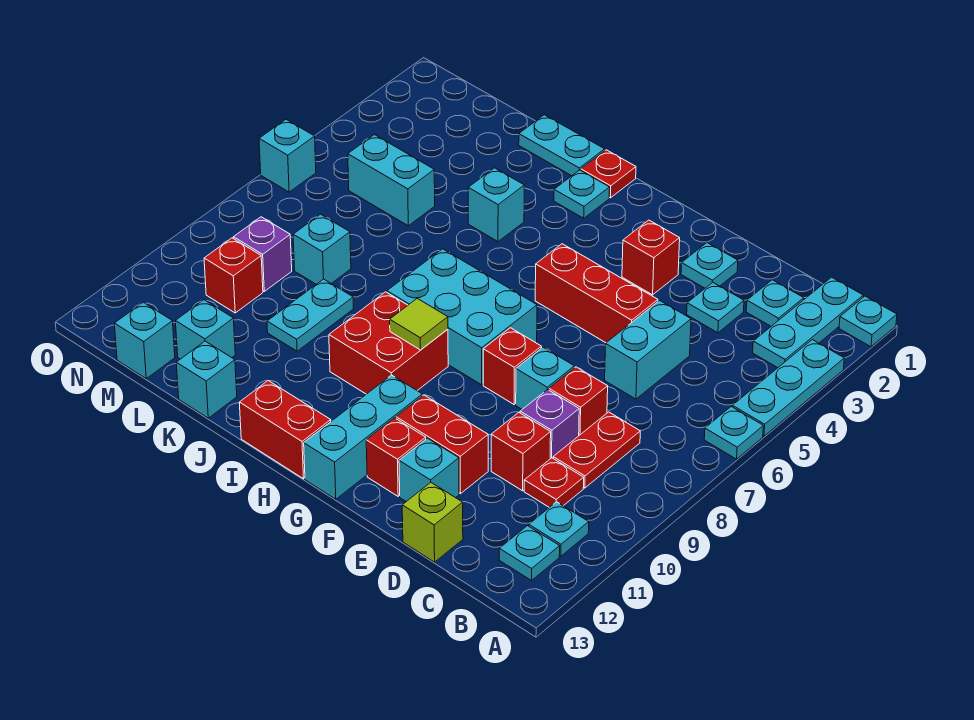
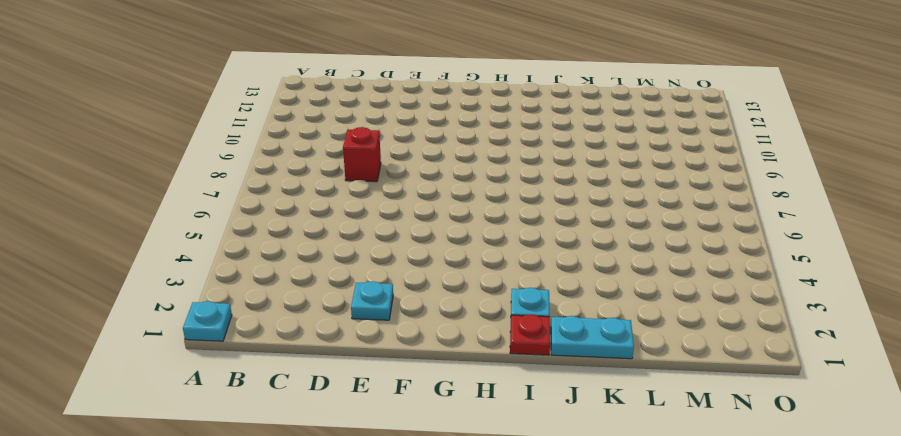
none -> cyan 1x3 plate [732,340,844,436]
none -> cyan 1x1 plate [704,407,763,459]
none -> cyan 1x3 plate [753,277,863,368]
none -> cyan 1x1 plate [529,502,589,556]

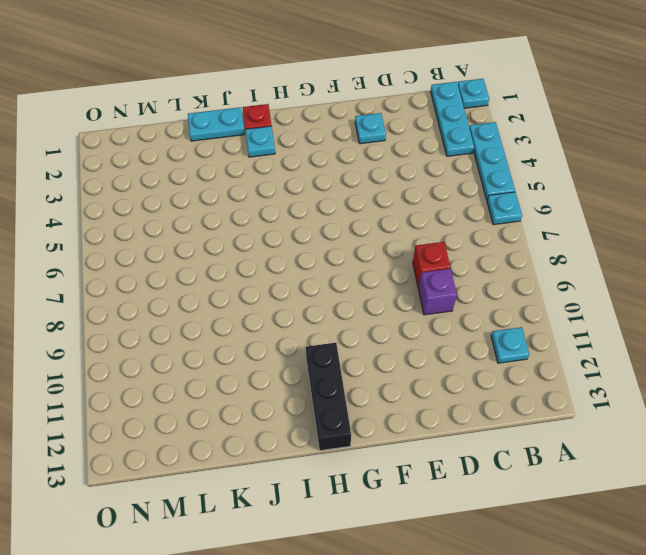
black 1x3 brick [306,343,351,451] -> red 1x2 brick [239,381,331,479]
none -> cyan 1x1 plate [499,526,560,581]
none -> cyan 1x1 plate [746,280,804,326]
none -> red 1x2 plate [553,412,640,488]
none -> red 1x1 plate [524,458,584,507]

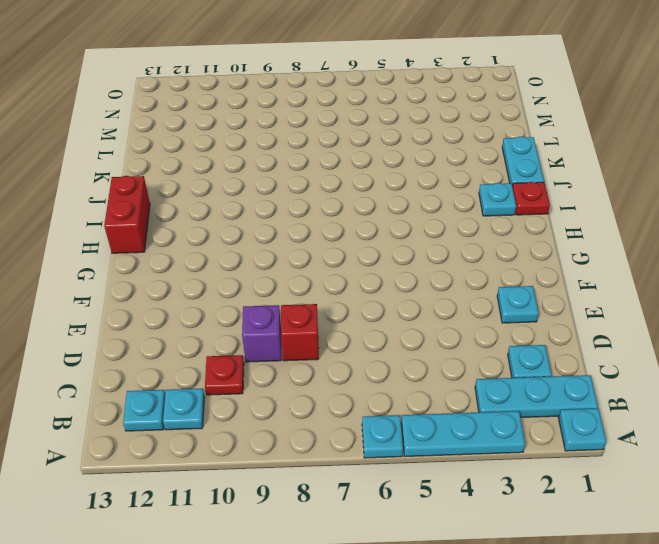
none -> red 1x2 plate [553,412,640,488]
none -> cyan 1x1 plate [687,282,744,333]
none -> cyan 1x2 brick [605,301,691,399]
none -> red 1x1 brick [491,413,551,491]

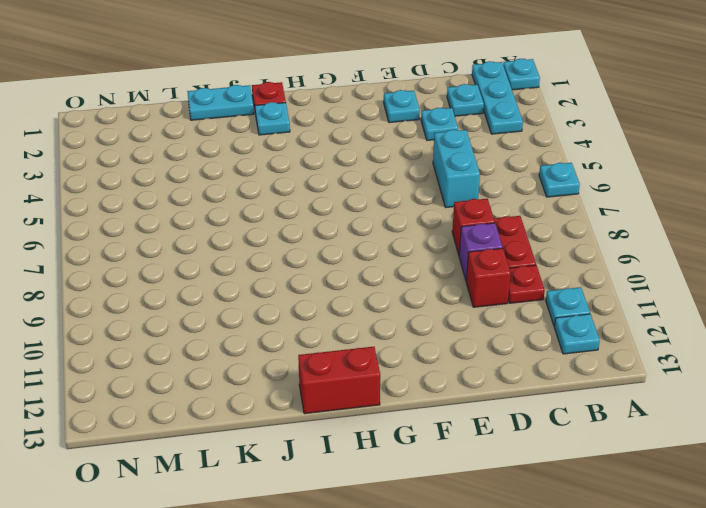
none -> cyan 1x3 plate [732,340,844,436]
none -> lime 1x1 brick [402,482,463,562]
none -> red 1x3 brick [535,244,658,343]
none -> cyan 1x1 brick [516,347,574,409]

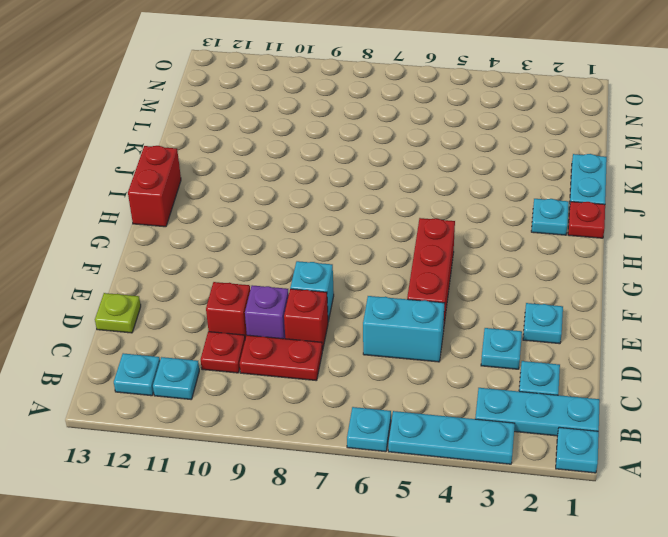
lime 1x1 plate [95,293,141,333] -> lime 1x1 brick [402,482,463,562]
none -> red 1x2 brick [396,395,488,494]
none -> cyan 1x1 brick [399,438,459,502]
none -> red 1x1 brick [622,220,680,295]
none -> red 1x1 brick [483,328,542,404]

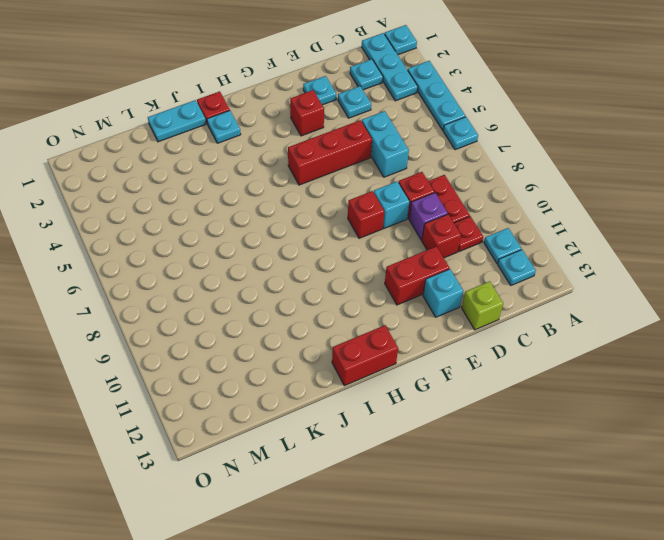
none -> red 1x1 brick [366,418,426,496]
none -> cyan 2x3 brick [387,249,537,385]
none -> cyan 1x3 brick [304,375,422,499]
none -> red 2x2 brick [329,292,448,394]

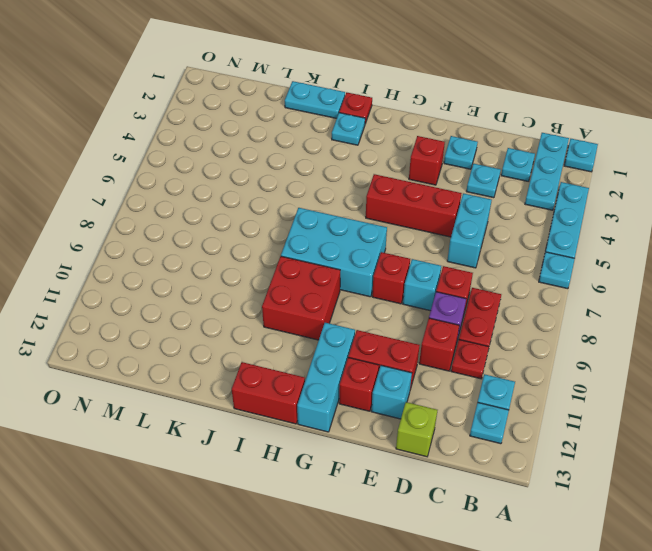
none -> cyan 1x1 brick [468,168,524,242]
none -> cyan 1x2 plate [267,279,354,351]
none -> cyan 1x1 brick [176,341,237,418]
none -> cyan 1x2 brick [348,135,435,226]

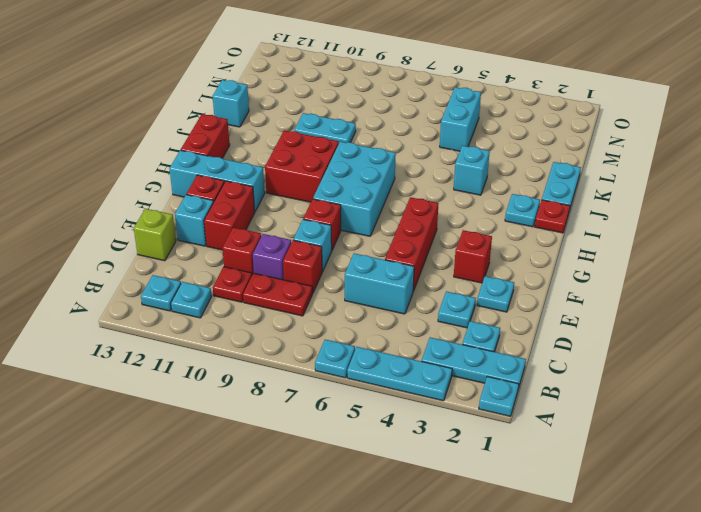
none -> cyan 1x1 brick [293,214,351,284]
none -> cyan 1x1 brick [175,300,235,359]
none -> purple 1x1 brick [233,217,292,291]
none -> red 1x1 brick [204,238,263,313]

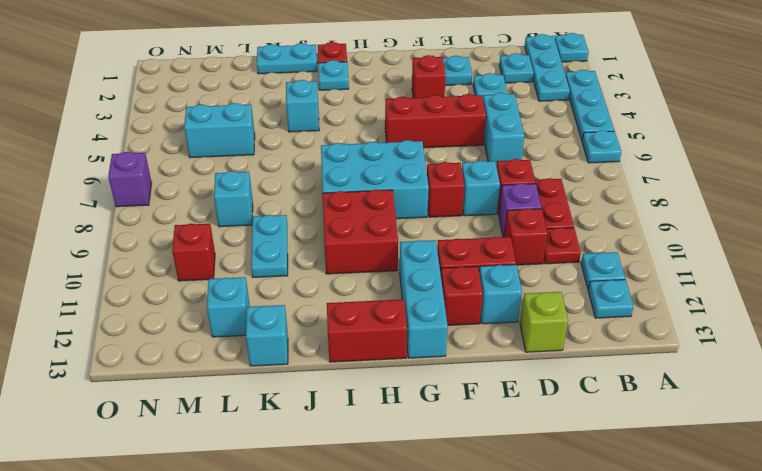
purple 1x1 brick [108,152,152,207] -> purple 1x1 brick moved to [233,217,292,291]
none -> cyan 1x1 brick [114,302,175,379]
none -> cyan 1x1 brick [259,120,316,192]
none -> lime 1x1 tile [390,298,448,350]

